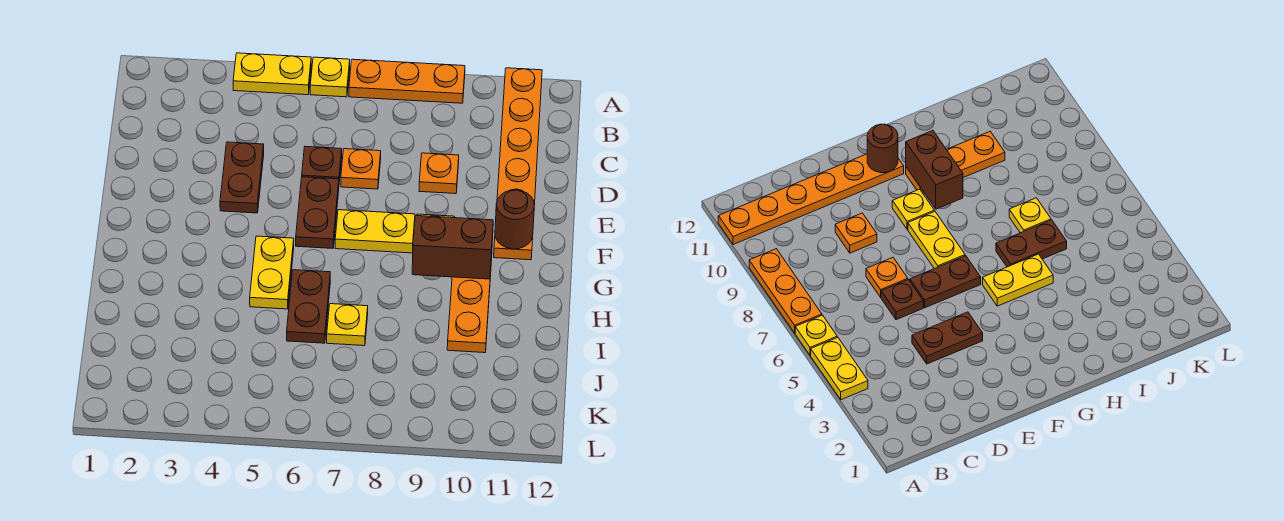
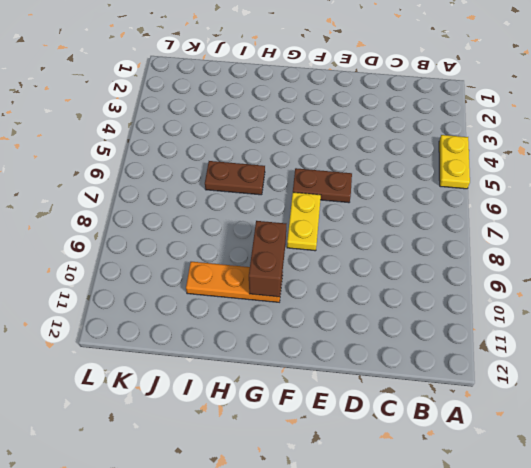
none -> yellow 1x1 plate [310,57,350,97]
none -> orange 1x3 plate [349,59,465,103]
none -> orange 1x6 plate [494,68,542,260]

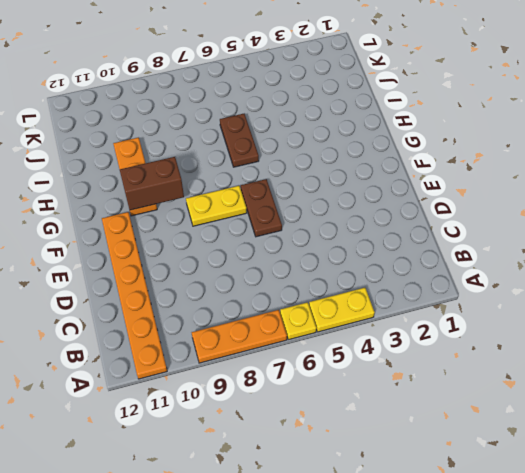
none -> brown 1x2 plate [220,142,264,213]
none -> brown 1x1 plate [302,146,342,181]
none -> orange 1x1 plate [341,149,381,189]

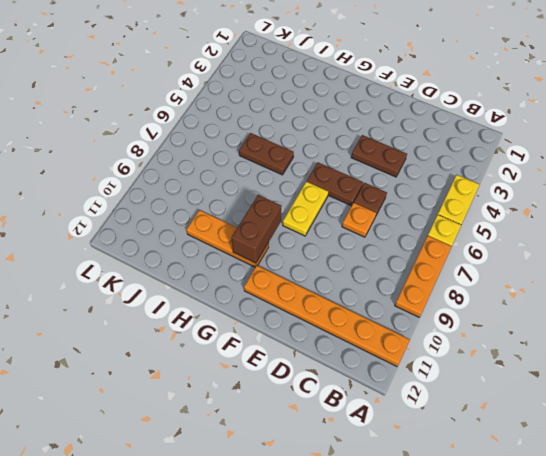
none -> orange 1x1 plate [419,153,459,194]
none -> yellow 1x1 plate [892,189,934,229]
none -> yellow 1x2 plate [250,236,294,309]

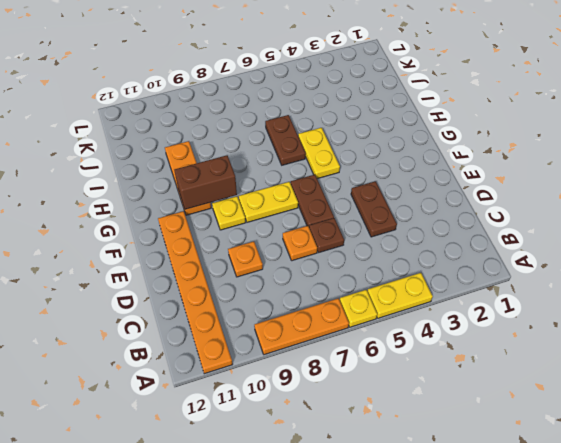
none -> yellow 1x1 plate [327,304,368,346]
none -> brown 1x1 round brick [495,190,534,249]

